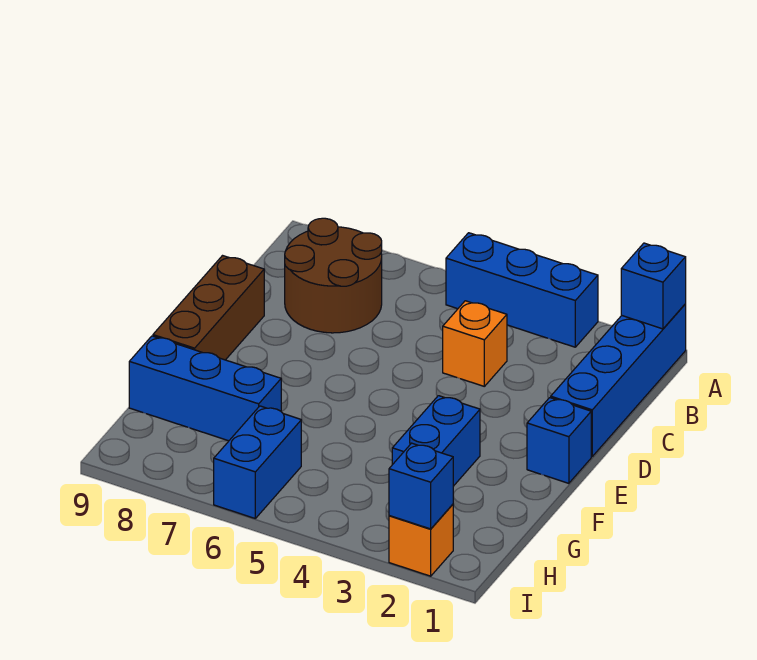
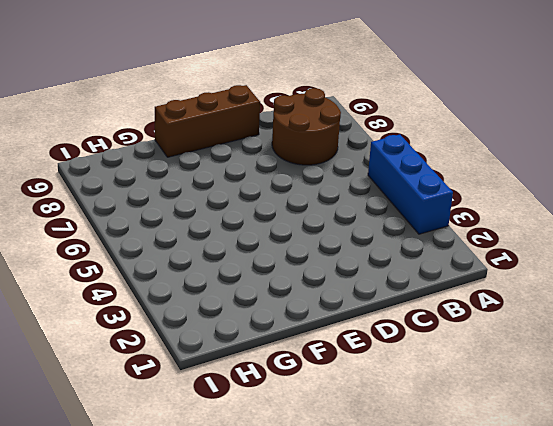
none -> blue 1x4 brick [551,304,686,456]
none -> orange 1x1 brick [443,301,507,386]
none -> blue 1x1 brick [527,398,591,483]

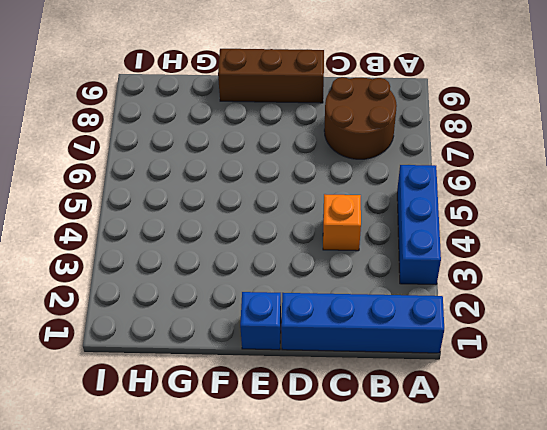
none -> blue 1x2 brick [392,396,480,486]
none -> blue 1x3 brick [129,336,281,441]
none -> blue 1x2 brick [214,406,301,518]

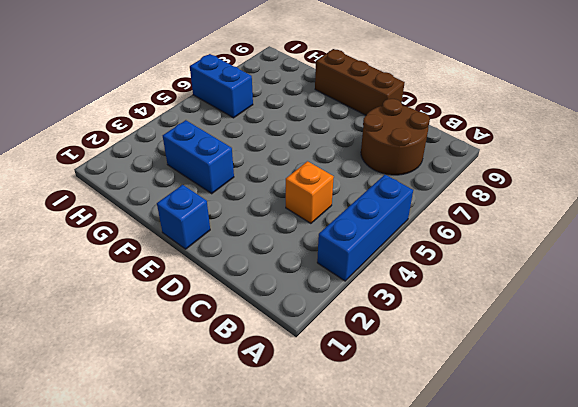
none -> blue 1x4 brick [551,304,686,456]
none -> blue 1x3 brick [129,336,281,441]
none -> orange 1x1 brick [389,504,453,576]

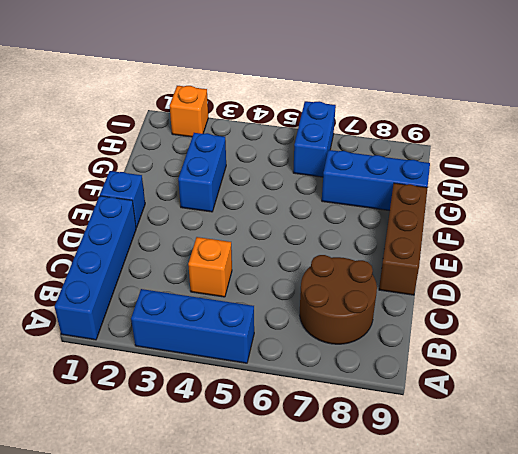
none -> blue 1x1 brick [621,243,686,329]
none -> blue 1x1 brick [389,443,453,529]

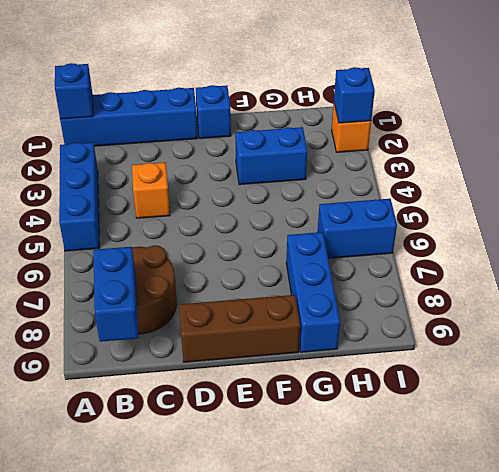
blue 1x2 brick [93,247,139,342] -> none

